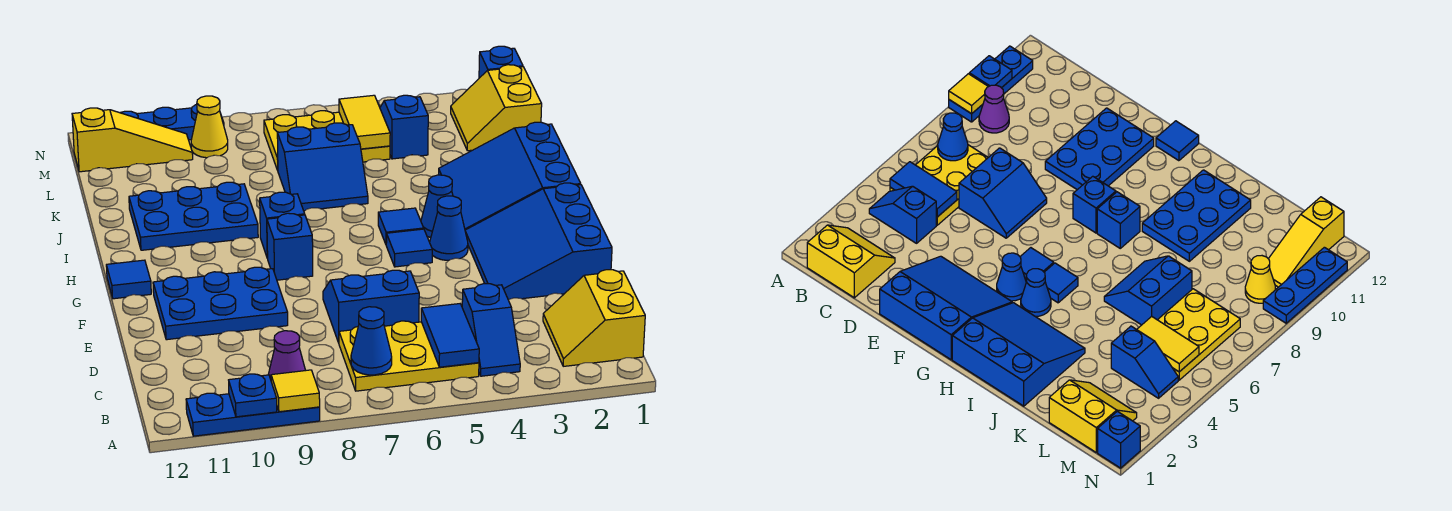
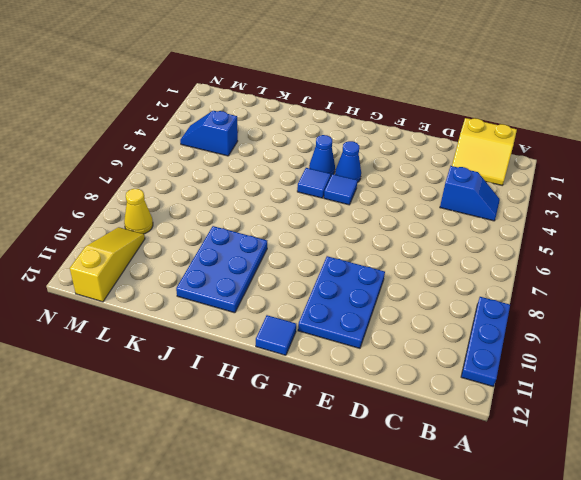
none -> yellow 2x3 plate [339,321,479,391]
none -> purple 1x1 cone [268,331,306,379]
none -> blue 2x2 slope [323,270,419,343]
none -> blue 3x3 slope [465,183,612,300]

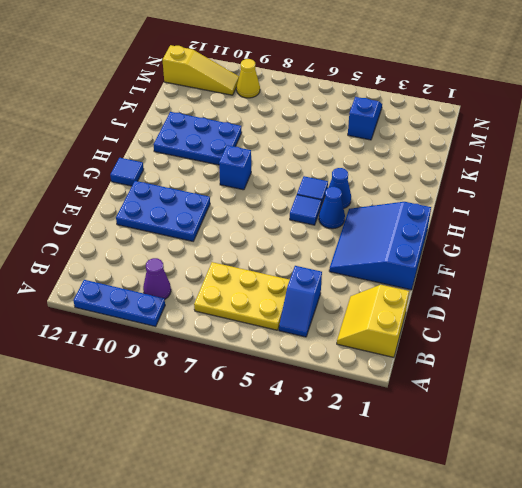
none -> blue 2x2 slope [323,270,419,343]
none -> blue 1x1 brick [267,213,313,280]
none -> blue 3x3 slope [439,122,581,230]
none -> blue 2x2 slope [277,123,368,211]

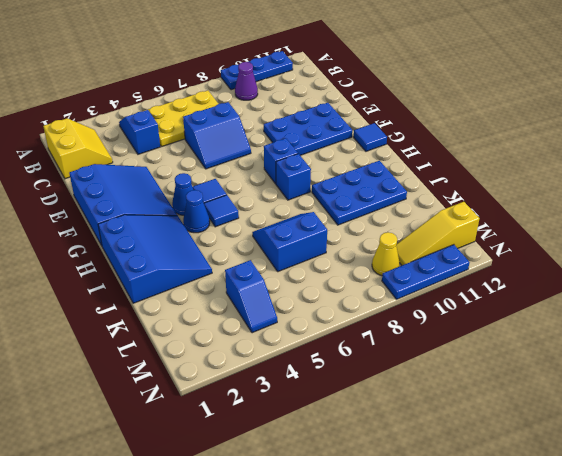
none -> yellow 2x2 slope [451,65,542,151]
none -> yellow 2x3 plate [264,111,390,170]
none -> blue 1x1 brick [479,46,523,78]
none -> yellow 1x1 tile [271,370,320,412]

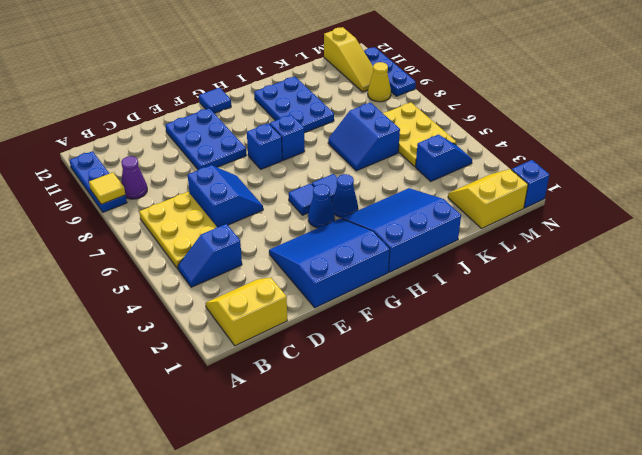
none -> blue 1x1 plate [229,374,277,417]
none -> blue 1x2 tile [421,304,479,367]
none -> blue 1x1 cone [351,307,392,375]
none -> yellow 1x2 tile [339,95,390,149]

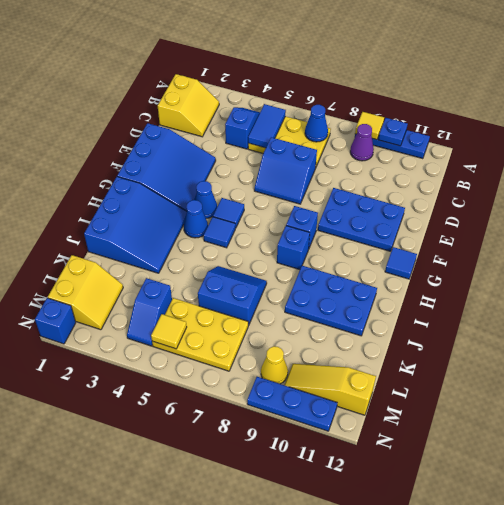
yellow 1x1 tile [151,314,187,349] -> yellow 1x2 tile [339,95,390,149]

